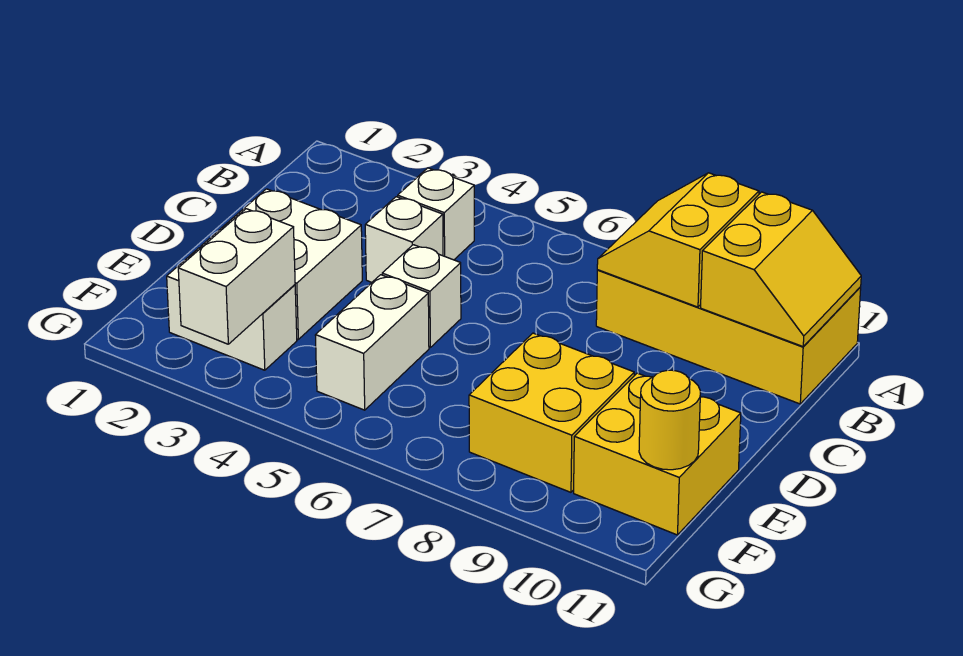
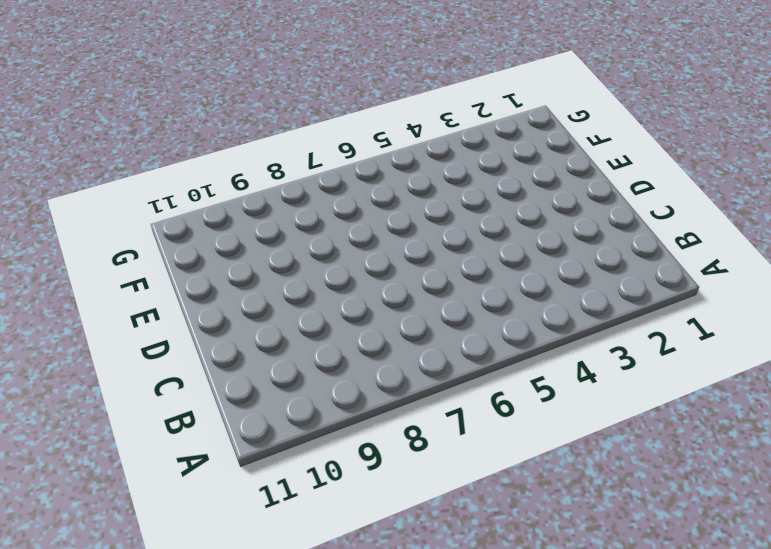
none -> yellow 2x4 brick [596,270,861,404]
none -> white 1x1 brick [398,168,474,260]
none -> white 1x1 brick [365,197,443,282]

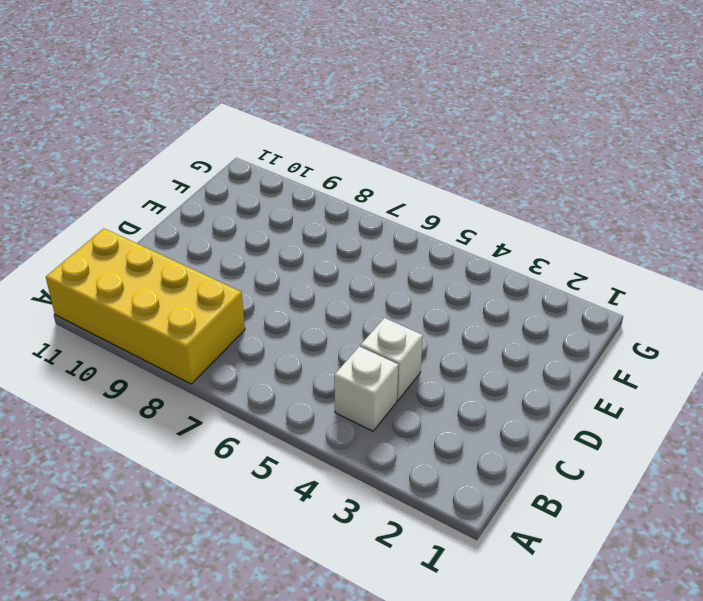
none -> white 2x2 brick [201,189,362,339]
none -> white 1x1 brick [382,245,461,348]
none -> white 1x2 brick [315,275,429,410]

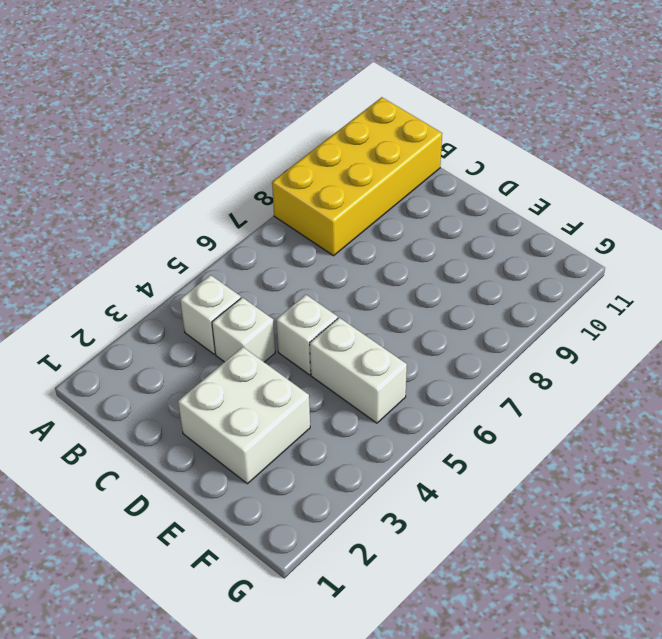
none -> yellow 2x2 brick [469,333,634,492]
none -> yellow 2x2 brick [574,373,741,535]
none -> white 1x2 brick [167,248,297,370]

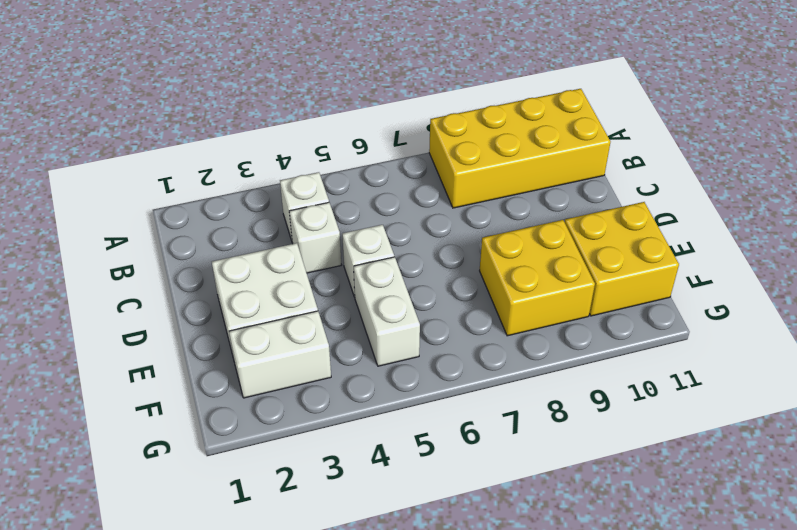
none -> yellow 2x2 slope [597,173,759,307]
none -> yellow 2x2 slope [701,192,861,347]
none -> white 1x2 brick [178,209,295,344]

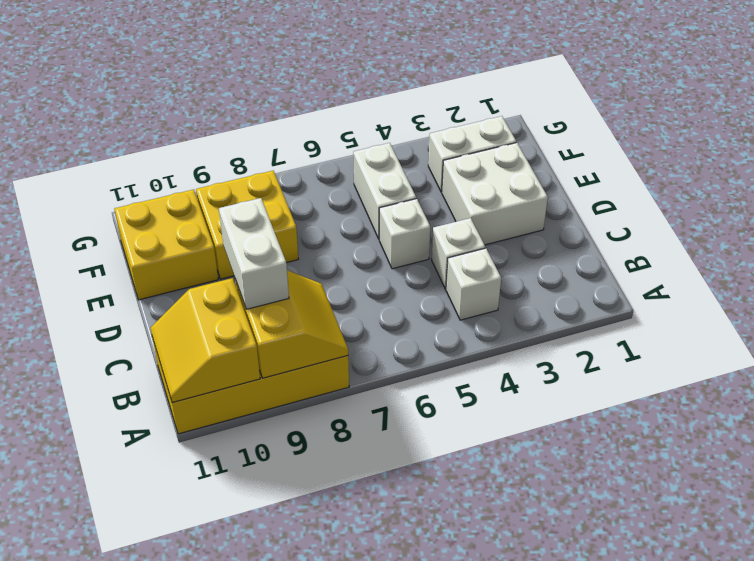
white 1x2 brick [219,198,289,309] -> white 1x2 brick moved to [178,209,295,344]
none -> yellow 1x1 round brick [639,370,701,470]

